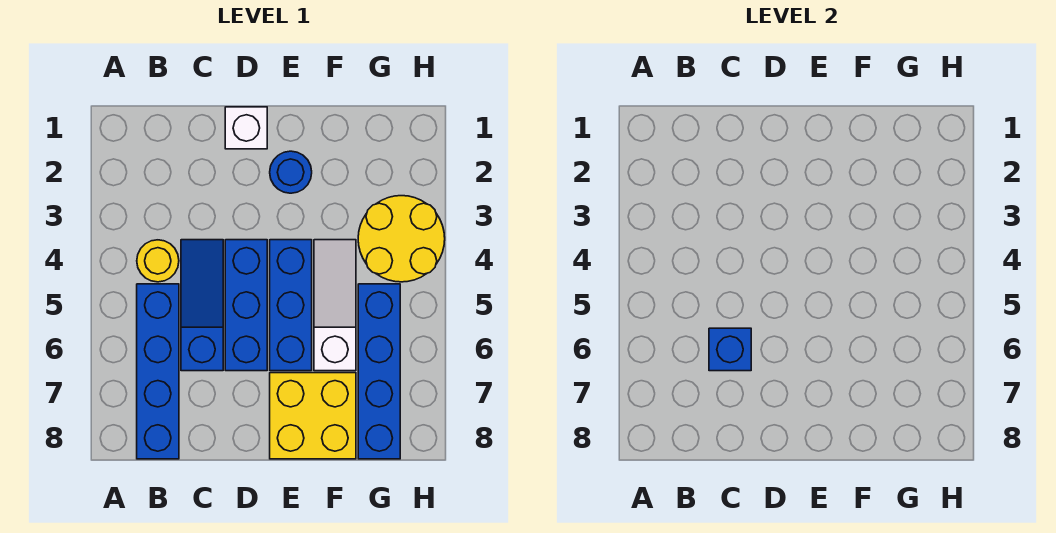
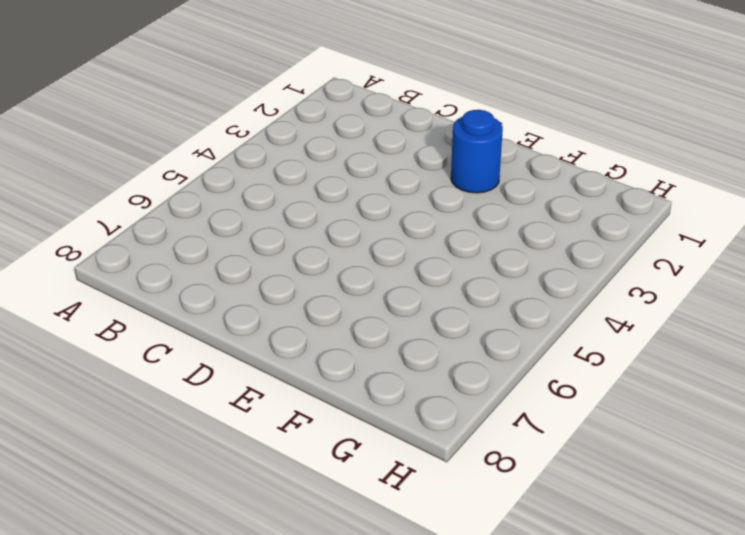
none -> yellow 1x1 round brick [137,240,179,282]
none -> blue 1x4 brick [137,284,179,459]
none -> blue 1x3 slope [181,240,223,371]

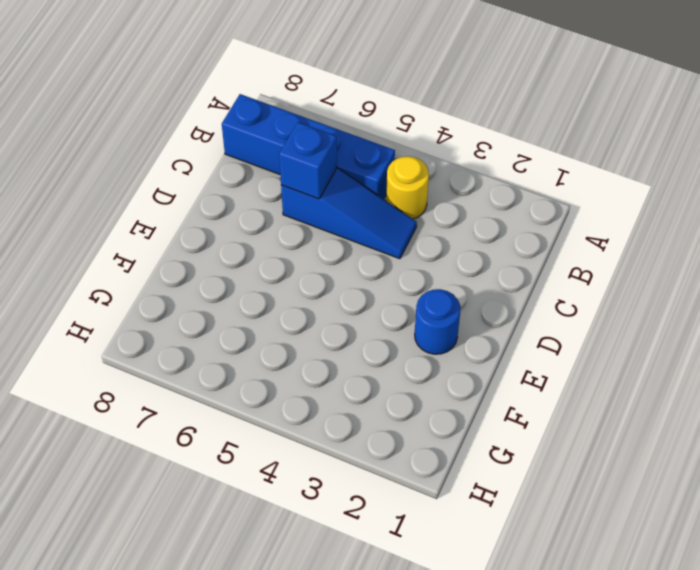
none -> white 1x1 brick [225,107,267,149]
none -> blue 1x3 brick [225,240,267,371]
none -> blue 1x3 brick [270,240,312,371]

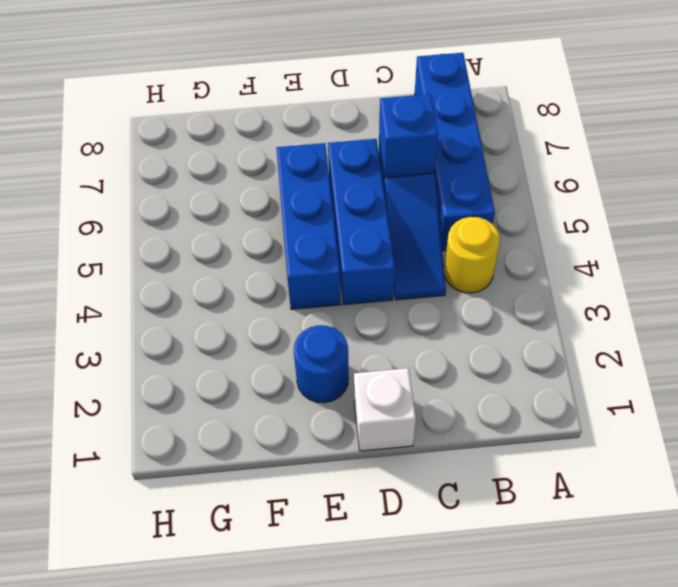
none -> yellow 2x2 brick [270,373,356,459]
none -> white 1x3 slope [314,240,356,371]
none -> yellow 2x2 round brick [358,196,445,282]

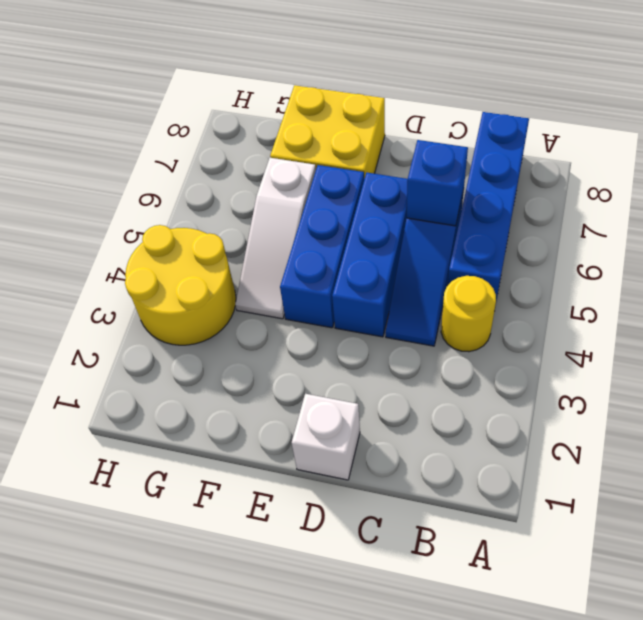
none -> blue 1x1 round brick [270,151,312,193]
none -> blue 1x4 brick [358,284,400,459]

